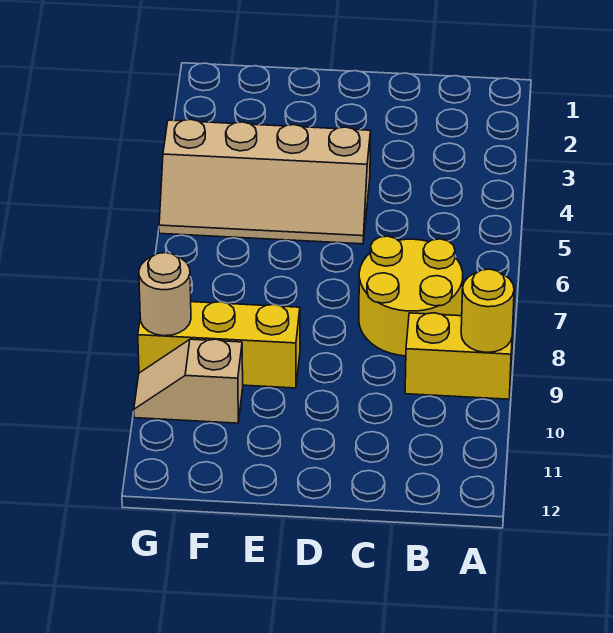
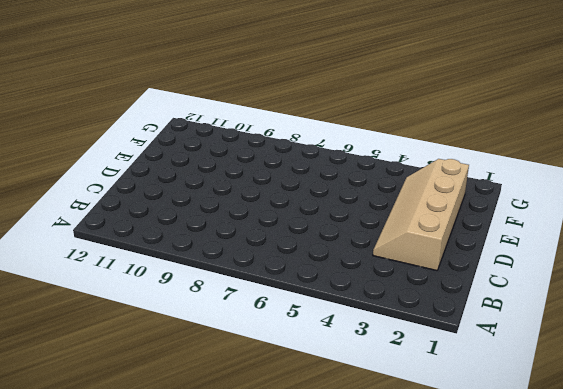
tan 2x4 slope [373,159,469,271] -> tan 2x4 slope moved to [159,120,371,244]
none -> yellow 1x2 brick [405,313,513,399]
none -> yellow 2x2 round brick [359,236,463,356]

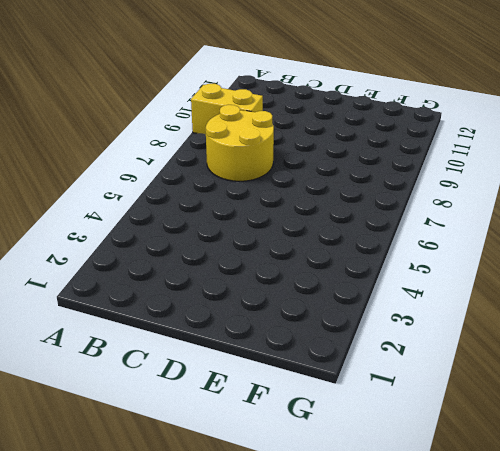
none -> tan 2x4 slope [159,120,371,244]
none -> yellow 1x3 brick [138,302,300,388]

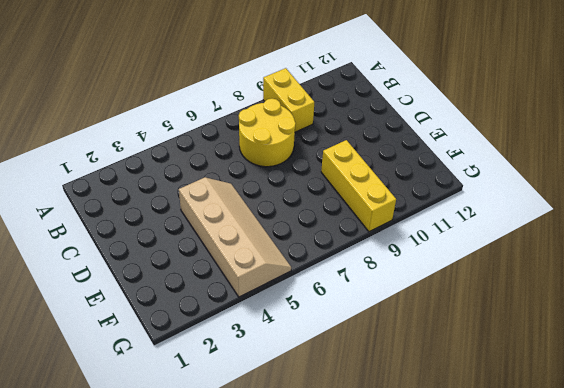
none -> tan 1x2 slope [134,339,243,423]
none -> yellow 1x1 round brick [461,269,514,352]

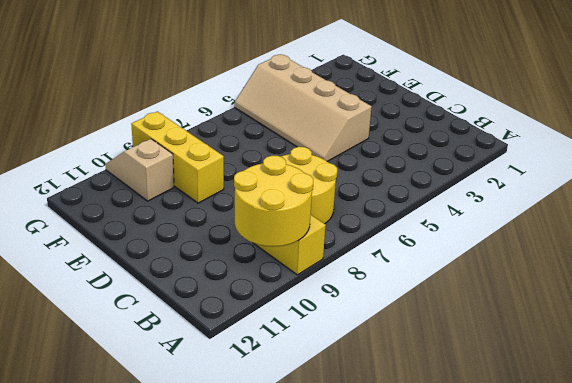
yellow 2x2 round brick [234,156,313,247] -> yellow 1x1 round brick [461,269,514,352]
none -> tan 1x1 round brick [139,253,191,336]

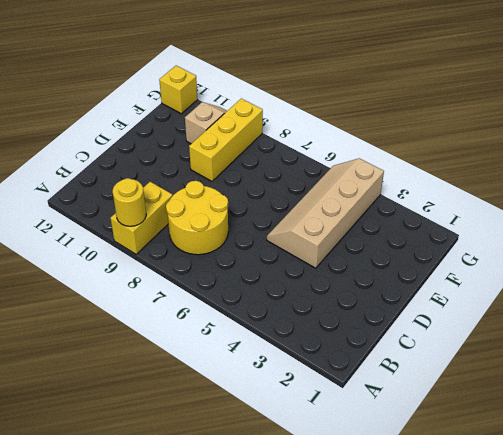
yellow 1x1 brick [159,66,198,114] -> none
none -> tan 1x1 round brick [139,253,191,336]

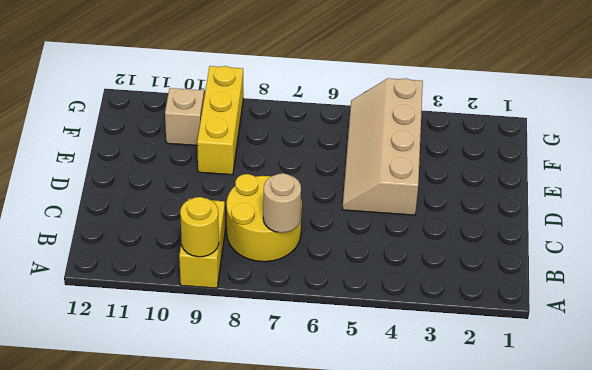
tan 1x1 round brick [263,173,301,233] -> tan 1x1 round brick moved to [139,253,191,336]

